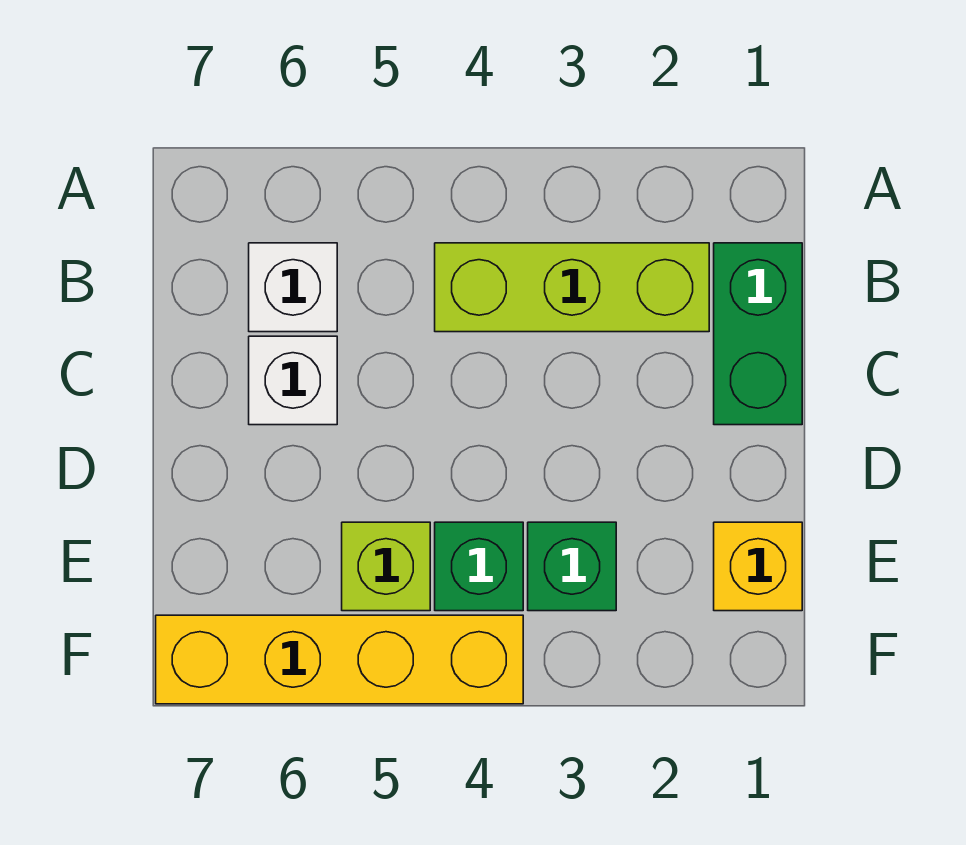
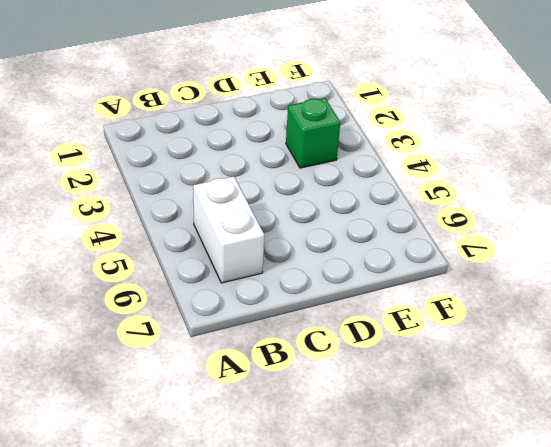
white 1x2 brick [193,176,264,283] -> white 1x1 brick [249,243,337,332]
none -> green 1x2 brick [714,243,802,425]
none -> lime 1x3 brick [435,243,709,332]

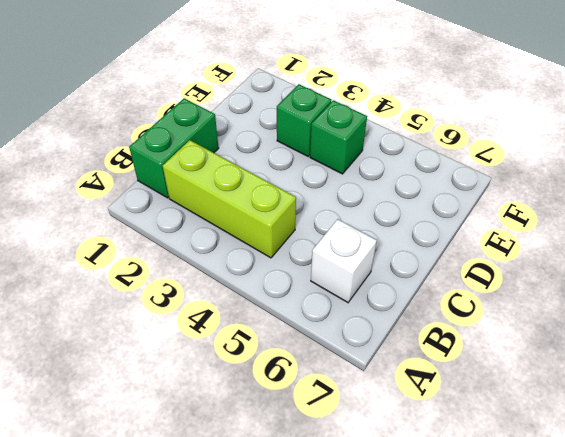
none -> white 1x1 brick [249,336,337,425]
none -> yellow 1x1 brick [714,522,802,611]

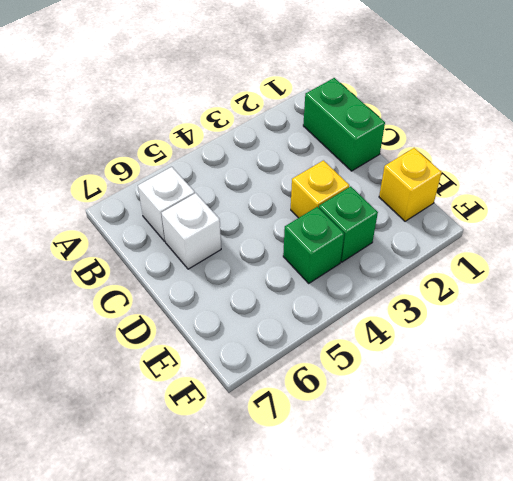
yellow 1x1 brick [291,160,349,218] -> none
none -> lime 1x3 brick [435,243,709,332]
none -> lime 1x1 brick [342,522,430,611]

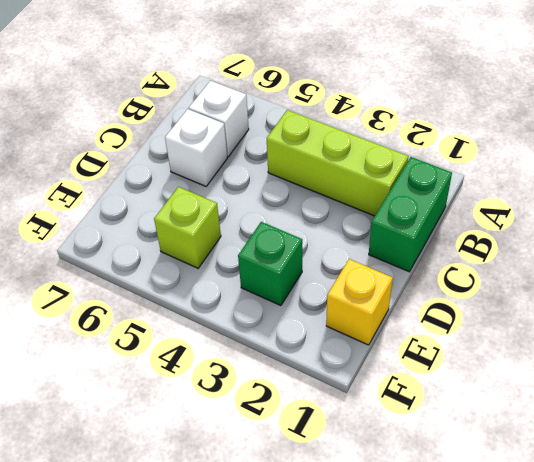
none -> green 1x1 brick [435,522,523,611]
none -> yellow 1x4 brick [156,615,523,704]

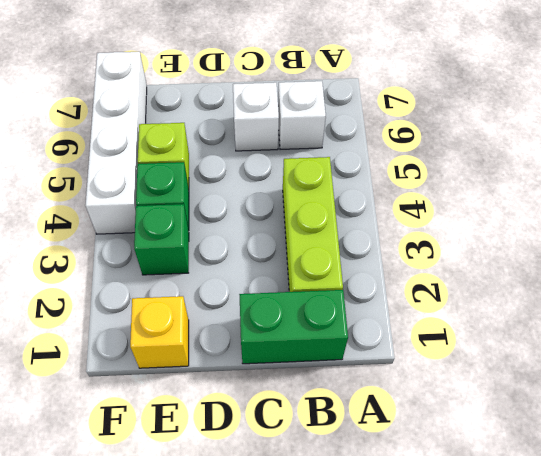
white 1x4 brick [85,52,147,234] -> yellow 1x4 brick [156,615,523,704]

